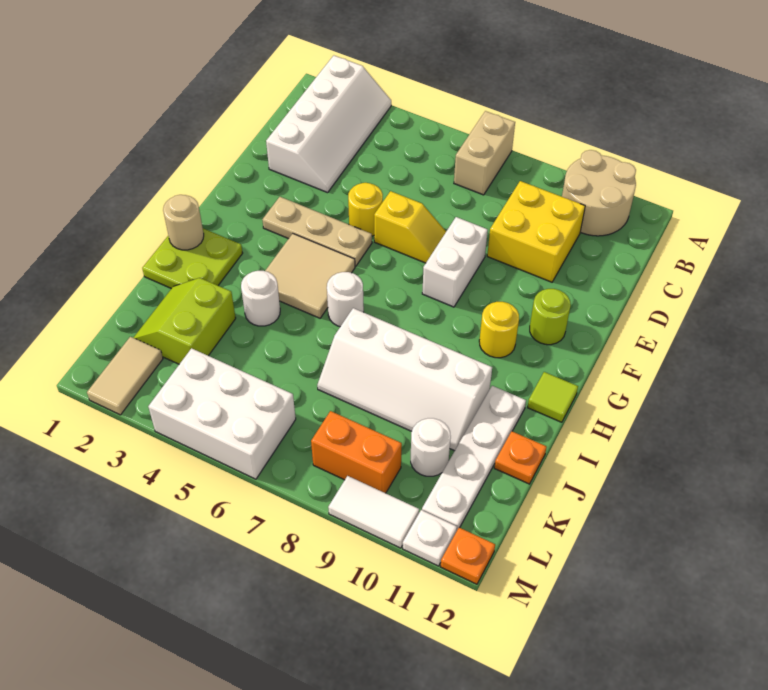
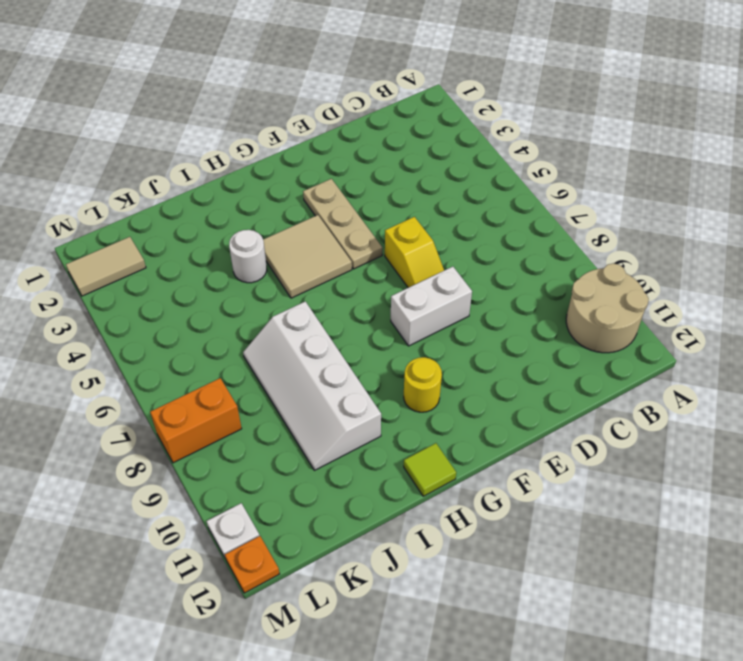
orange 1x2 brick [150,378,242,463] -> orange 1x2 brick turned to [311,411,402,493]
none -> white 2x4 slope [266,56,391,193]
none -> tan 1x2 brick [454,111,515,195]
none -> yellow 2x2 brick [487,181,585,282]

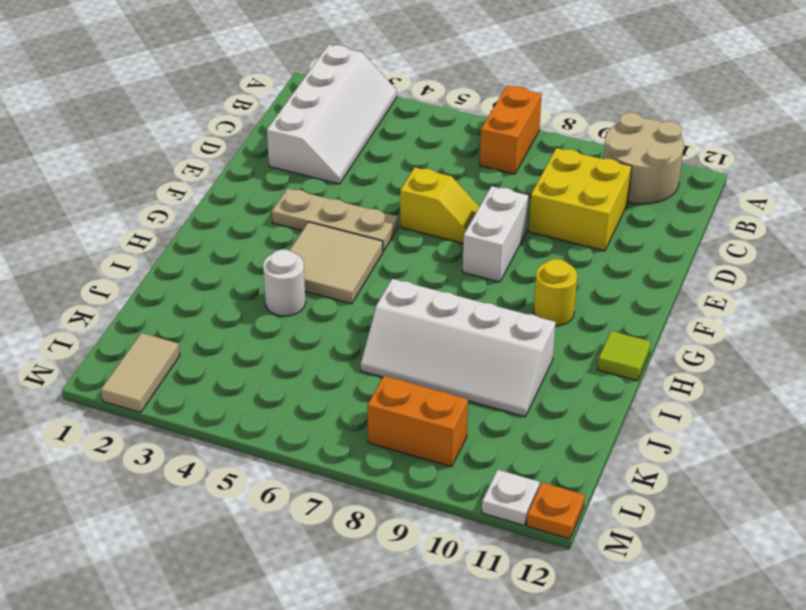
orange 1x2 brick [480,86,542,174] -> tan 1x2 brick [454,111,515,195]
none -> yellow 1x1 round brick [348,183,383,236]
none -> lime 1x1 round brick [530,289,571,345]
none -> lime 2x2 plate [142,229,243,289]

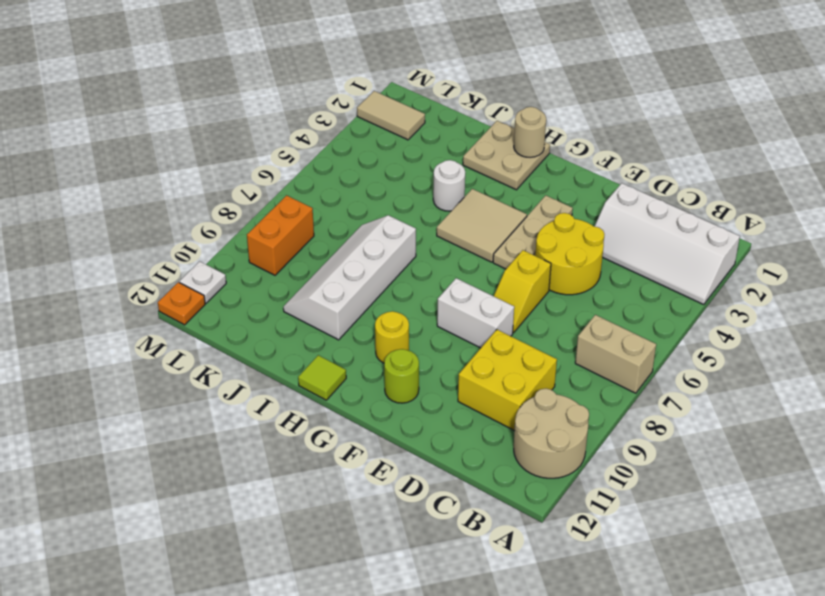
yellow 2x2 round brick [535,213,605,295] -> yellow 1x1 round brick [348,183,383,236]
tan 2x2 plate [463,121,550,190] -> lime 2x2 plate [142,229,243,289]
none -> white 1x1 round brick [327,272,364,327]
none -> white 1x4 plate [422,386,526,530]
none -> lime 2x2 slope [133,278,236,364]

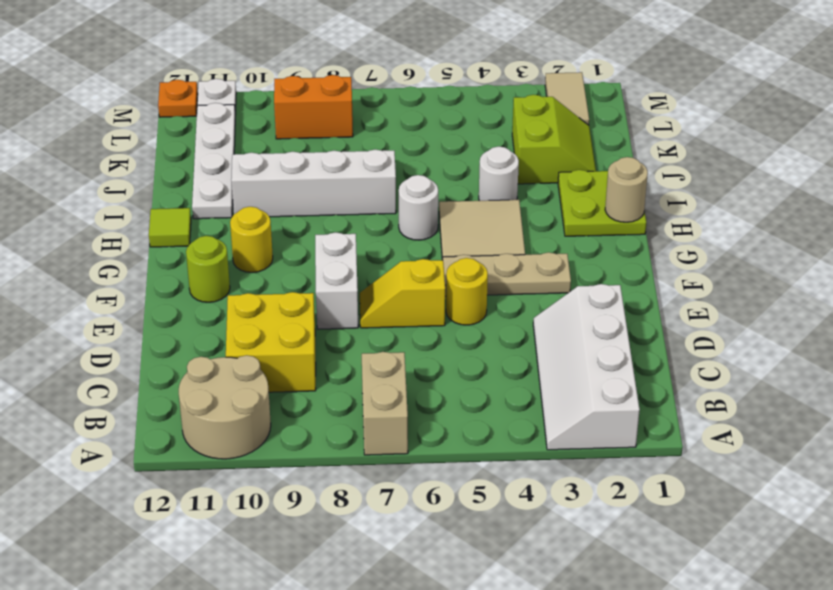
none -> orange 1x1 plate [494,431,546,484]
none -> white 1x1 round brick [411,418,451,476]
none -> white 2x3 brick [148,348,296,479]

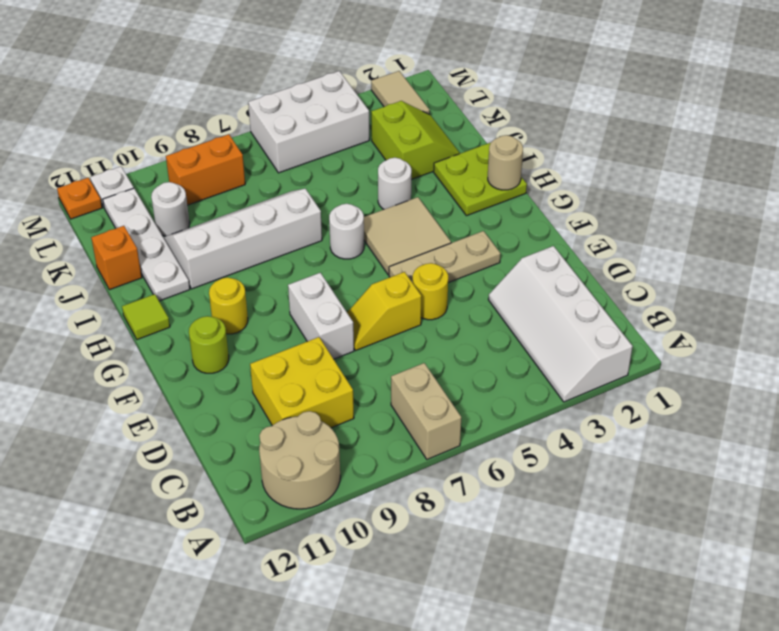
orange 1x1 brick [91,226,142,290] -> orange 1x1 plate [494,431,546,484]
none -> white 1x2 tile [328,476,419,548]

